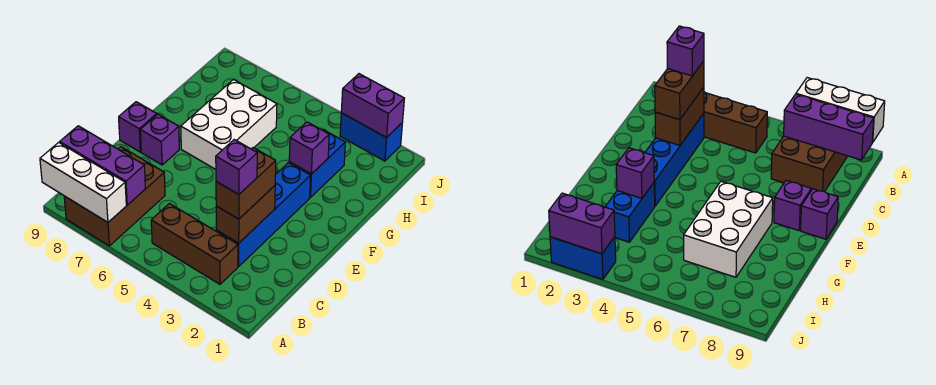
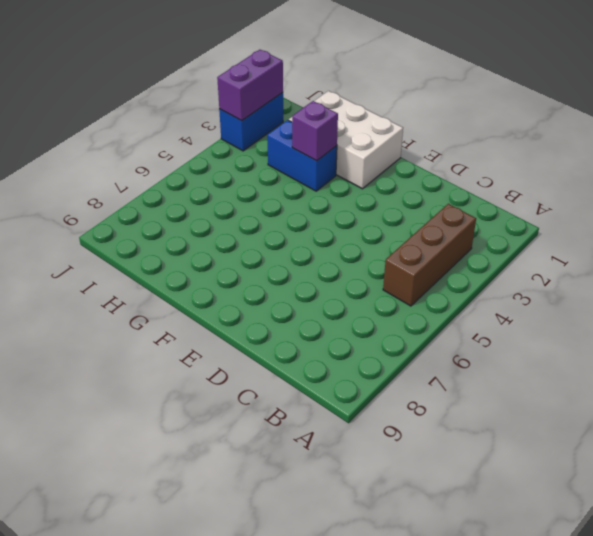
white 2x3 brick [289,91,403,189] -> white 2x3 brick moved to [181,79,277,169]
none -> brown 2x3 brick [64,147,165,246]
none -> blue 1x4 brick [216,163,311,266]
none -> purple 1x1 brick [140,114,179,165]

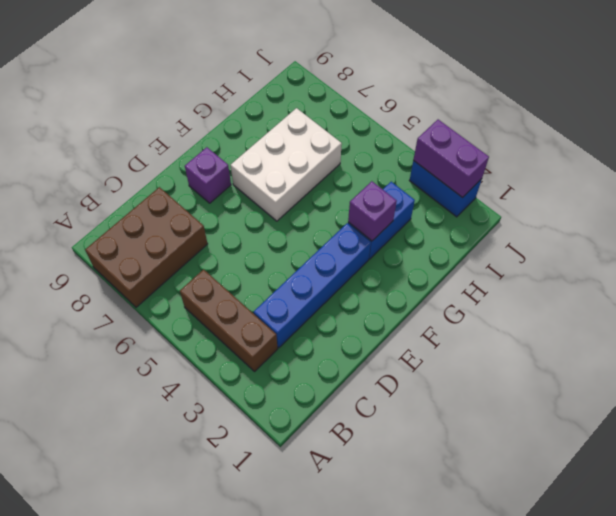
none -> purple 1x1 brick [119,102,157,152]
none -> white 1x3 brick [40,142,126,222]
none -> purple 1x3 brick [60,126,145,205]

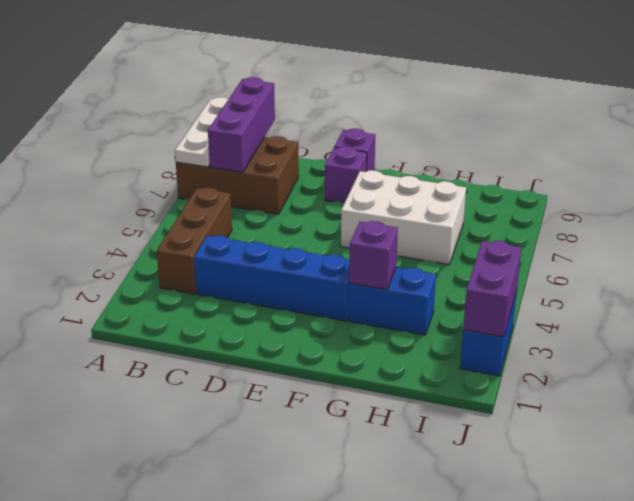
white 1x3 plate [175,97,228,167] -> white 1x3 brick [40,142,126,222]
none -> brown 1x2 brick [216,186,275,243]
none -> brown 1x2 brick [216,148,276,219]
none -> purple 1x1 brick [216,140,257,194]

